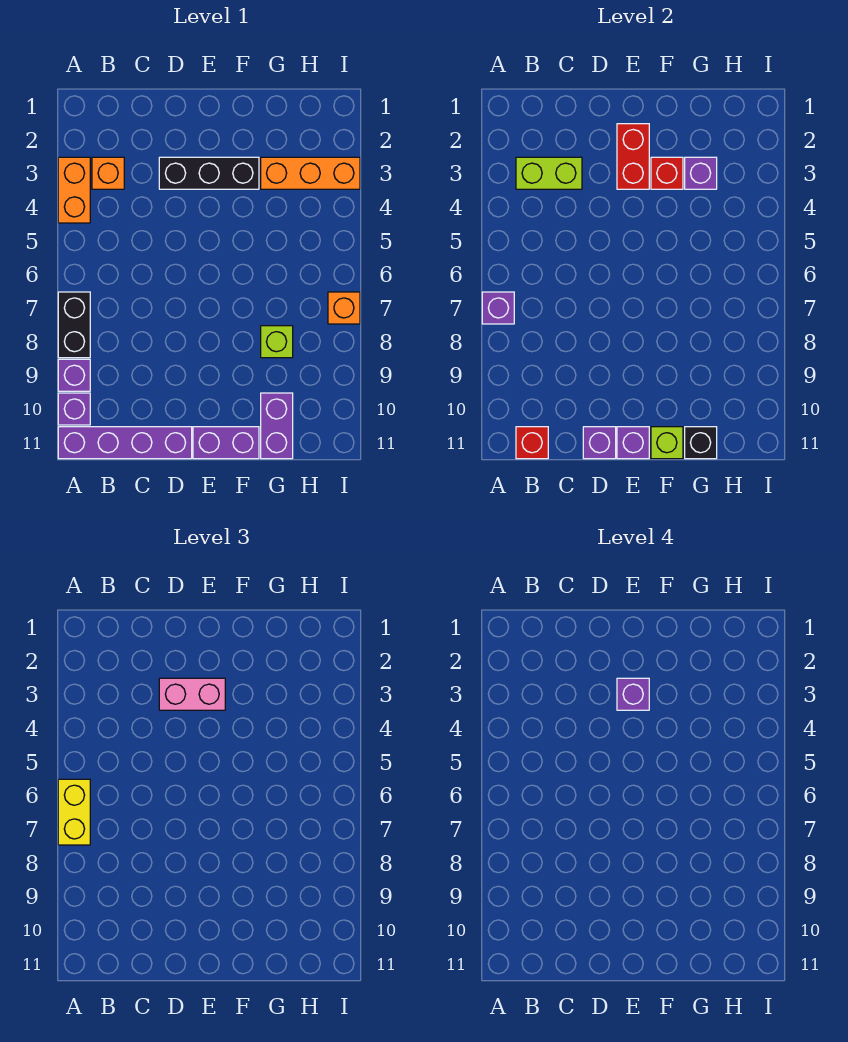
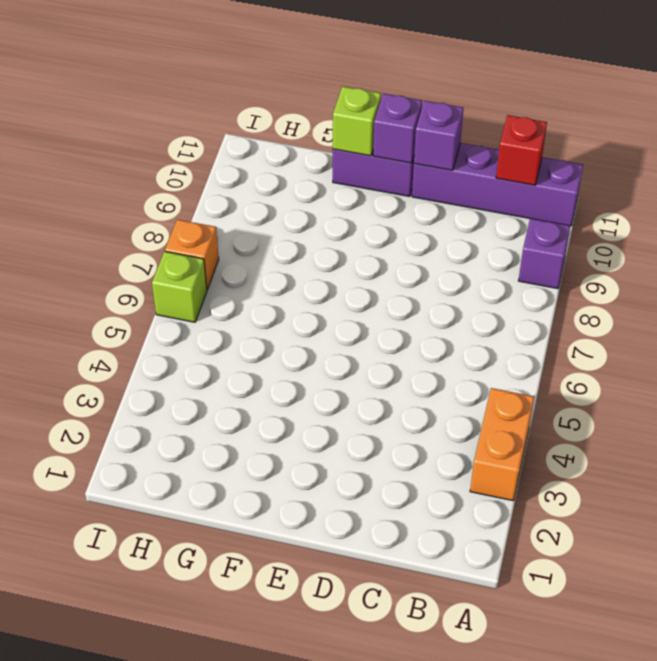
lime 1x1 brick [152,251,207,322] -> lime 1x1 brick moved to [261,326,293,358]
none -> black 1x2 brick [58,292,90,358]
none -> purple 1x1 brick [58,393,90,425]
none -> orange 1x1 brick [92,157,124,189]

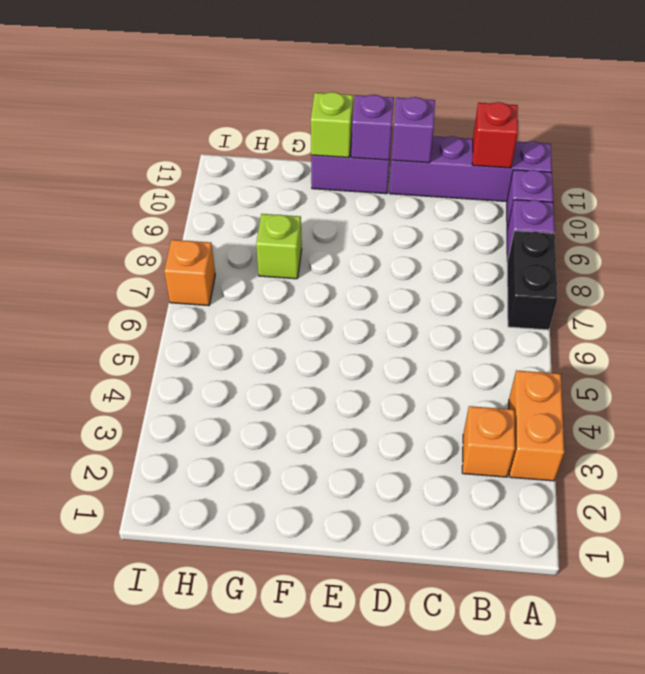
none -> black 1x3 brick [159,157,259,189]
none -> orange 1x3 brick [261,157,360,189]
none -> purple 1x2 brick [261,393,293,459]

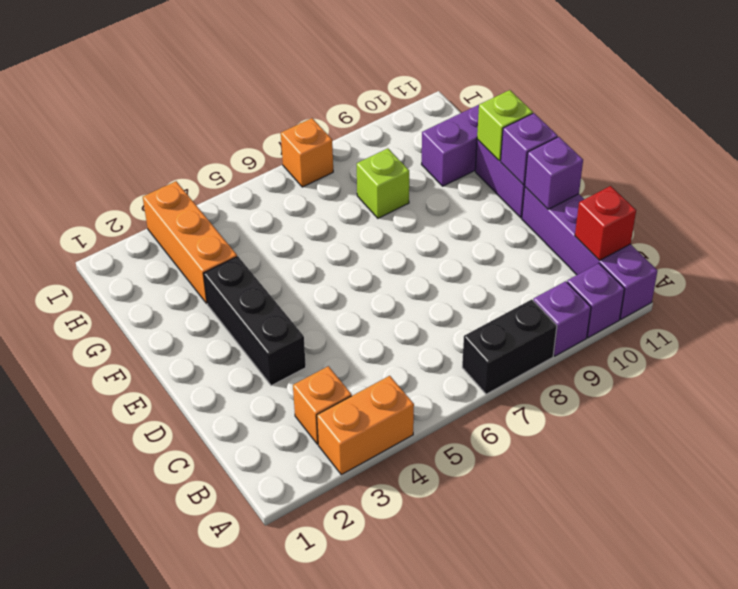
none -> purple 1x1 brick [482,292,514,324]
none -> lime 1x2 brick [516,157,582,189]
none -> red 1x2 brick [617,124,649,189]

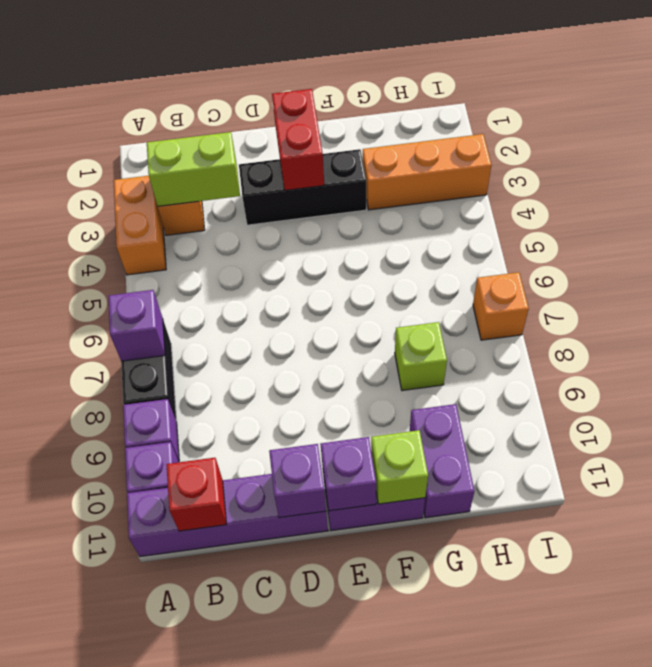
none -> red 1x1 brick [651,157,683,189]
none -> purple 1x1 brick [685,157,717,189]
none -> black 1x1 brick [685,427,717,459]

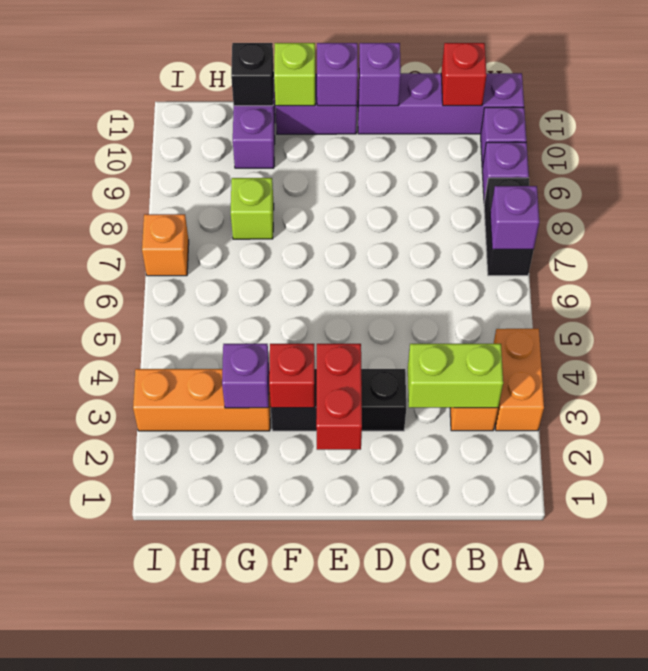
none -> yellow 1x2 brick [58,779,90,845]
none -> pink 1x2 brick [159,678,225,710]
none -> purple 1x1 brick [617,678,649,710]

